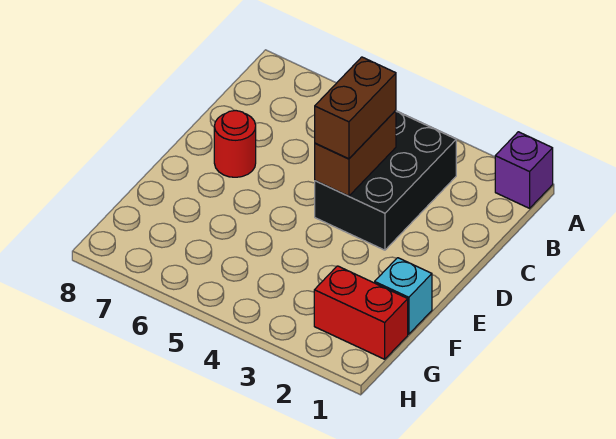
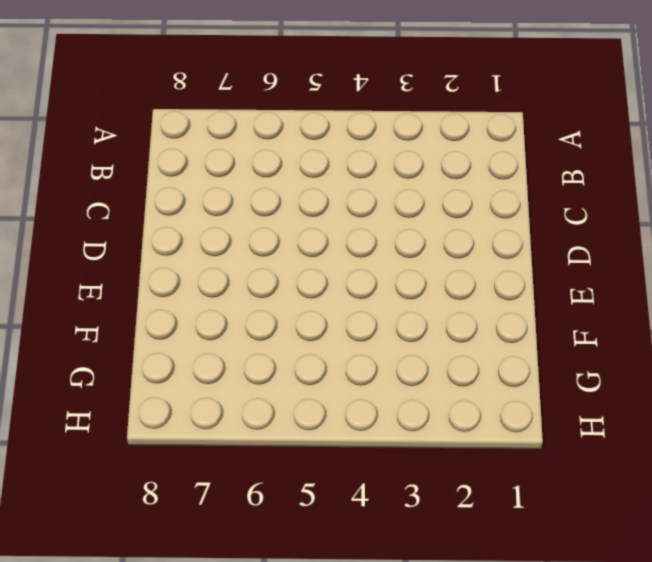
none -> purple 1x1 brick [495,132,553,208]
none -> black 2x3 brick [315,111,456,250]

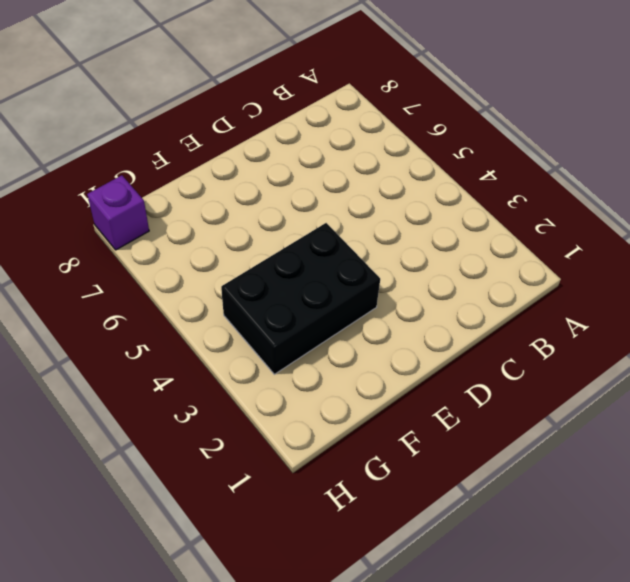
black 2x3 brick [221,223,380,374] -> black 2x3 brick moved to [315,111,456,250]
purple 1x1 brick [87,175,149,250] -> purple 1x1 brick moved to [495,132,553,208]
none -> red 1x1 round brick [214,111,256,177]
none -> cyan 1x1 brick [375,258,432,334]

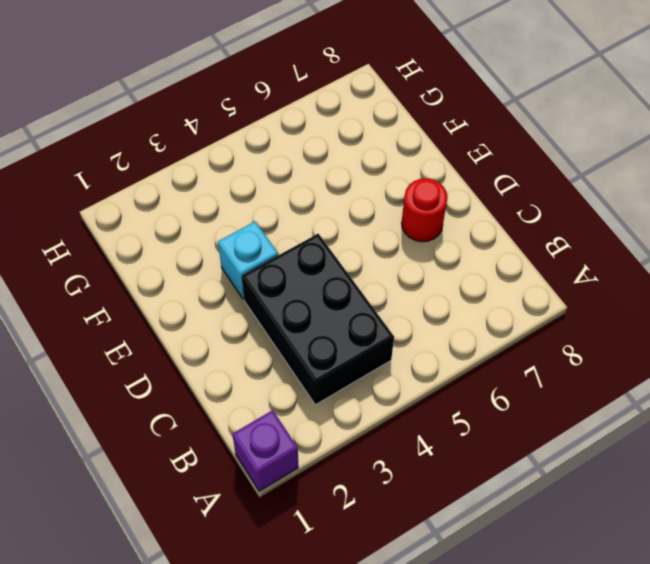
cyan 1x1 brick [218,221,278,299] -> cyan 1x1 brick moved to [375,258,432,334]
none -> red 1x2 brick [314,266,408,359]
none -> brown 1x2 brick [315,110,396,196]

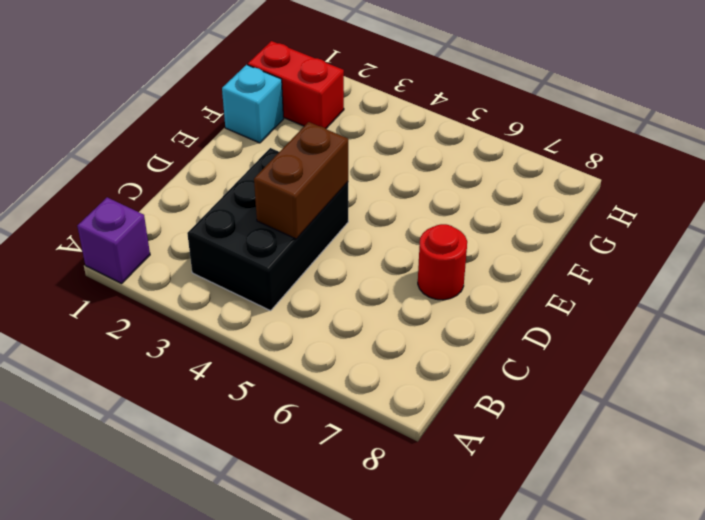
none -> brown 1x2 brick [315,57,396,159]

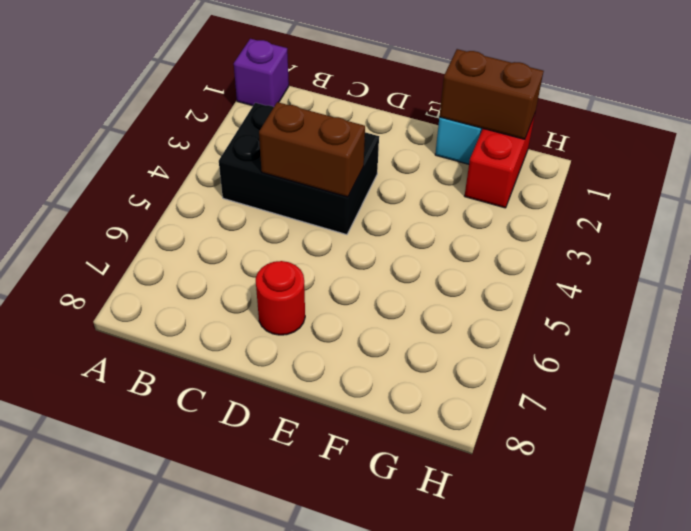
brown 1x2 brick [439,49,544,139] -> brown 1x2 brick moved to [315,57,396,159]

